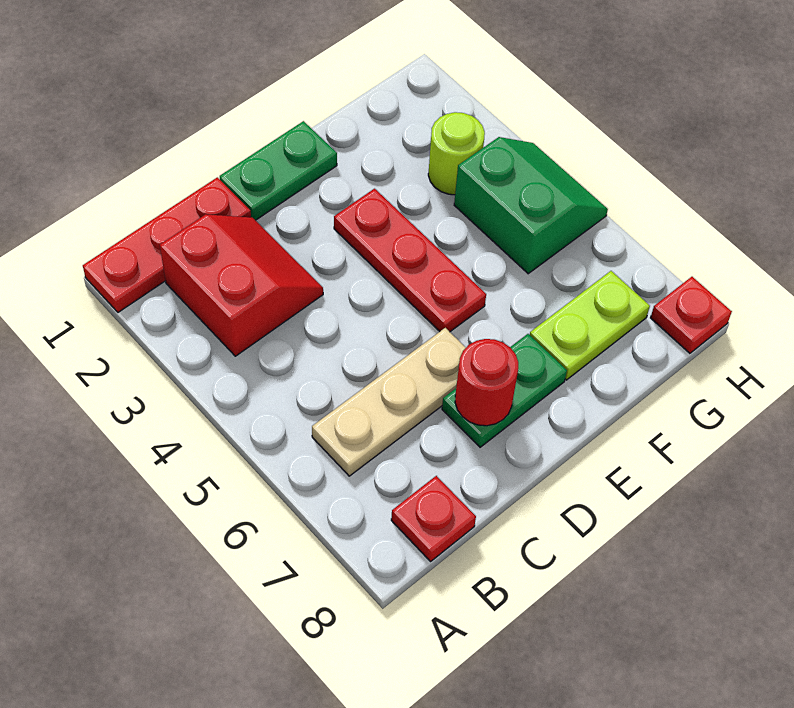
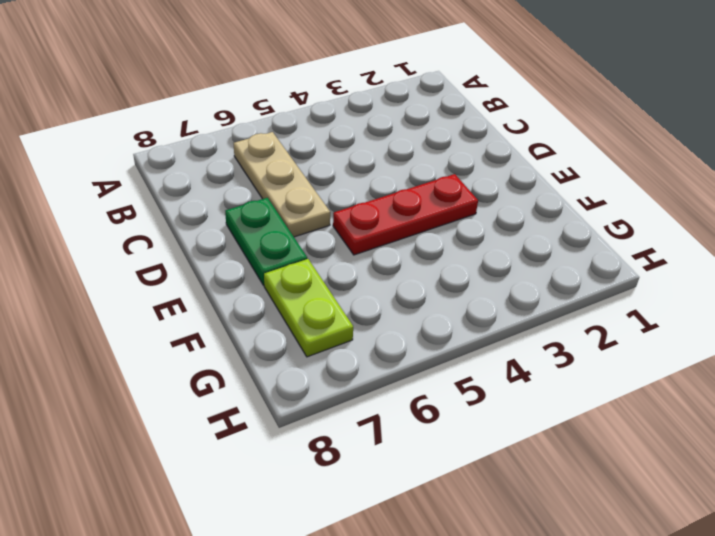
none -> red 1x3 plate [83,177,251,312]
none -> red 2x2 slope [160,214,323,356]
none -> red 1x1 plate [391,476,476,561]

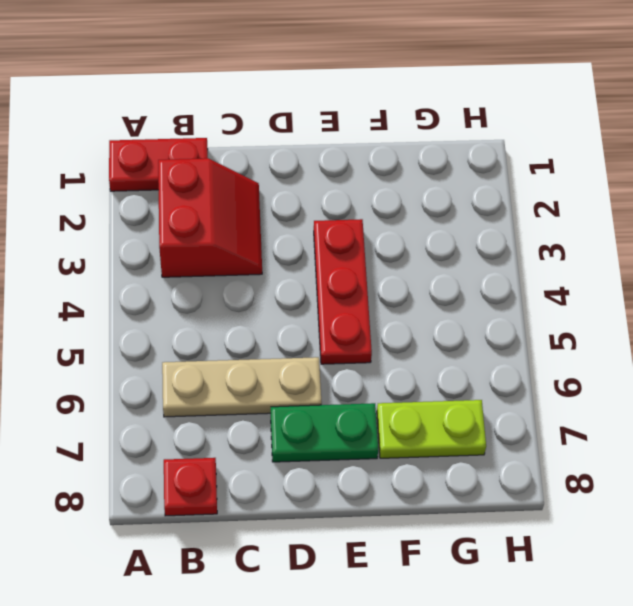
red 1x2 plate [109,138,208,191] -> red 1x3 plate [83,177,251,312]
none -> green 1x2 plate [220,121,337,220]
none -> lime 1x1 round brick [428,112,485,195]
none -> green 2x2 slope [454,137,608,274]

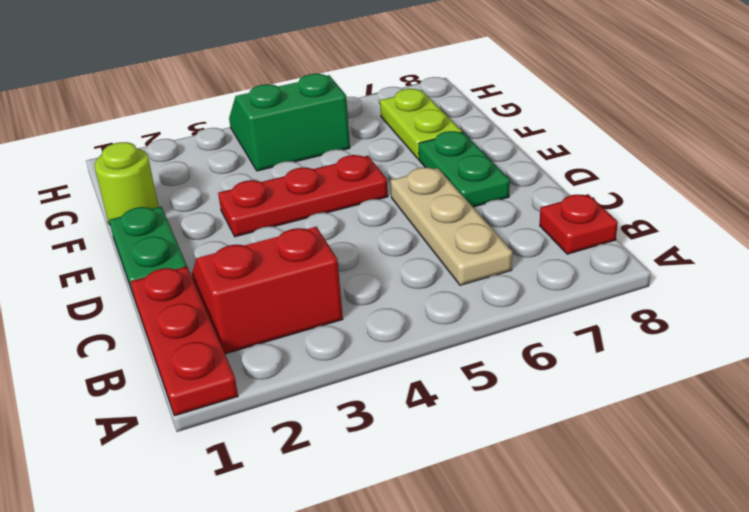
lime 1x1 round brick [95,142,159,224] -> lime 1x1 round brick moved to [428,112,485,195]
none -> red 1x1 plate [651,277,732,353]
none -> red 1x1 round brick [455,339,518,426]

